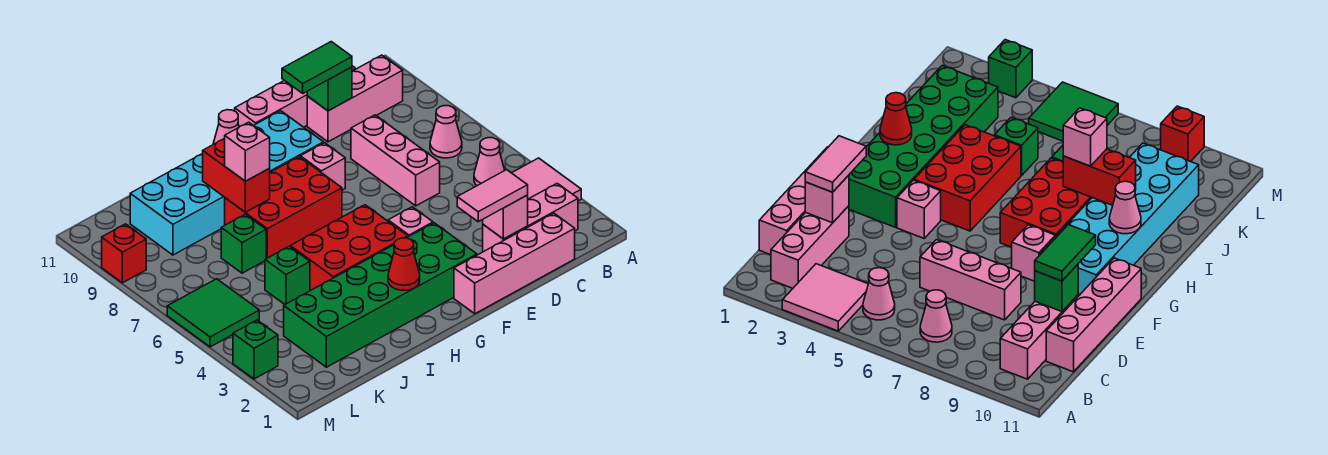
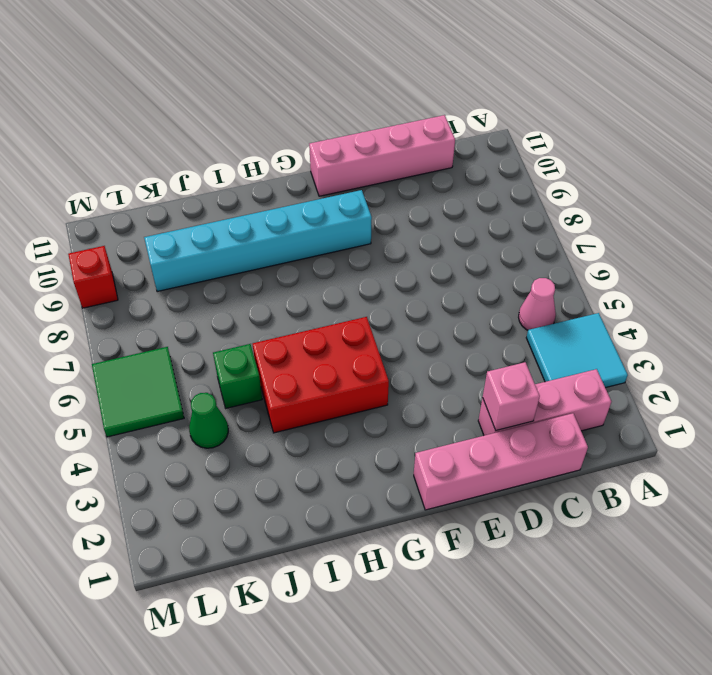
cyan 2x2 tile [526,313,628,388] -> pink 2x2 tile [512,158,581,201]
cyan 1x6 brick [144,190,372,292] -> cyan 2x6 brick [130,111,323,255]
green 1x1 cone [189,393,228,448] -> none
none -> pink 1x1 cone [430,106,462,158]
none -> pink 1x3 brick [307,55,403,142]
none -> pink 1x3 brick [351,115,440,206]

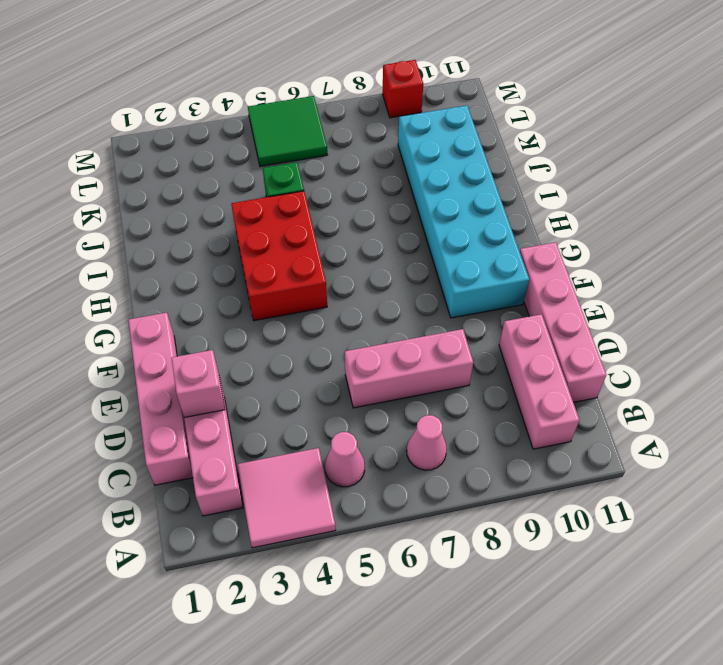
none -> green 2x6 brick [284,223,477,367]
none -> pink 1x1 brick [388,207,433,237]
none -> pink 1x1 brick [300,143,345,190]

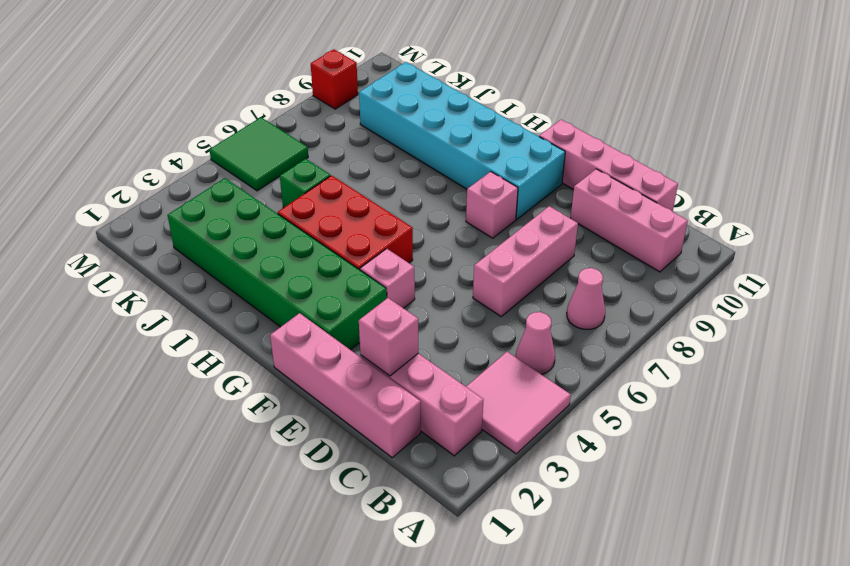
none -> red 2x3 brick [225,157,342,259]
none -> green 1x1 brick [221,214,266,273]
none -> green 1x1 brick [233,320,278,379]

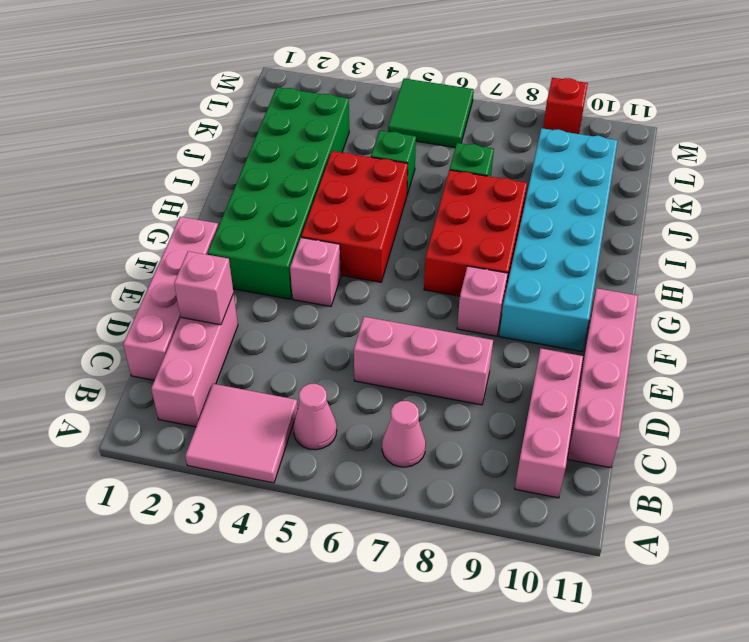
none -> green 1x1 brick [233,320,278,379]
none -> green 1x1 brick [307,67,352,111]
none -> red 1x1 cone [388,238,420,290]

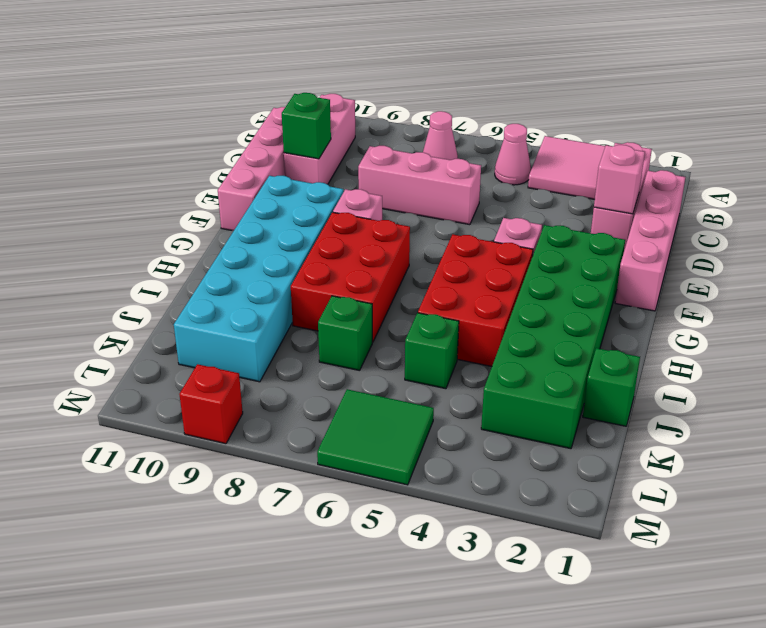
green 1x1 brick [583,348,640,426] -> green 1x1 brick moved to [233,320,278,379]
none -> red 1x1 cone [388,238,420,290]
none -> pink 1x1 cone [213,110,239,144]
none -> red 1x2 brick [203,138,270,212]

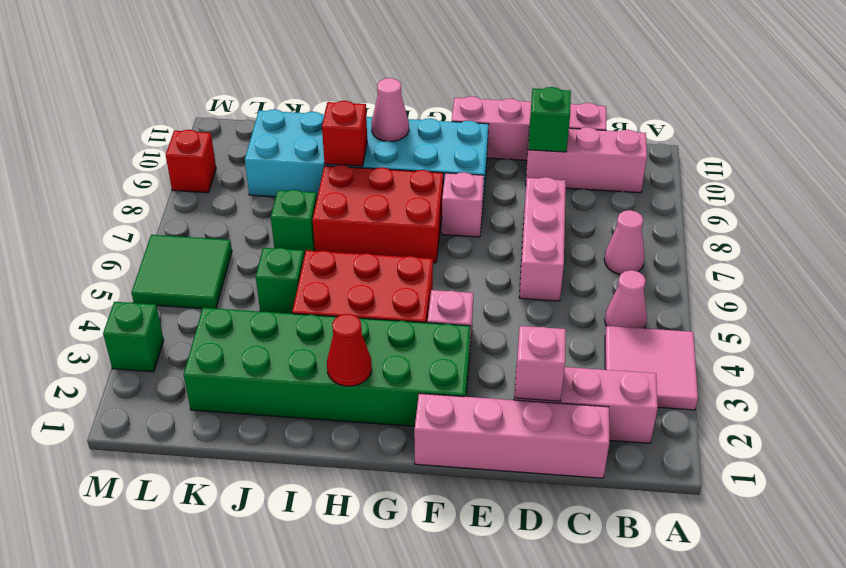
red 1x1 brick [322,101,367,166] -> red 1x2 brick [203,138,270,212]
none -> pink 1x2 tile [457,170,528,222]
none -> green 1x2 tile [282,42,352,93]
none -> pink 1x1 brick [225,122,270,181]

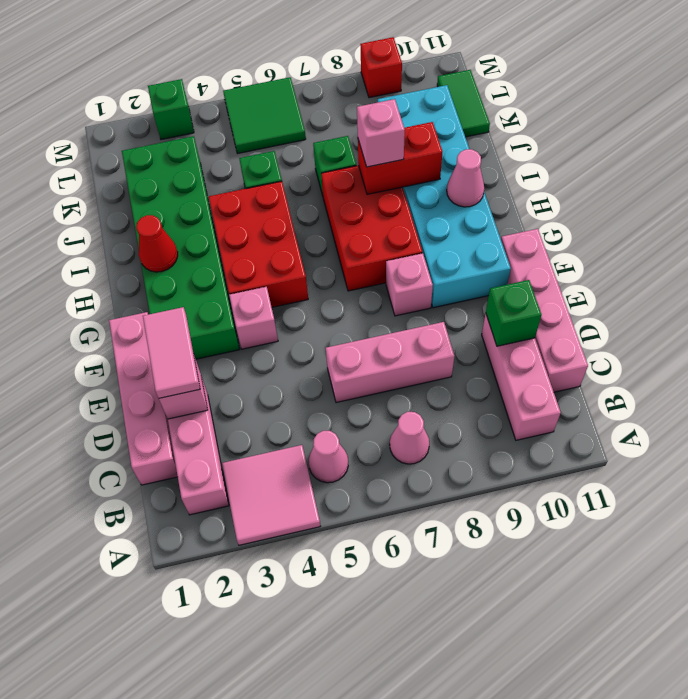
green 1x2 tile [437,70,490,137] -> green 1x2 tile moved to [282,42,352,93]

